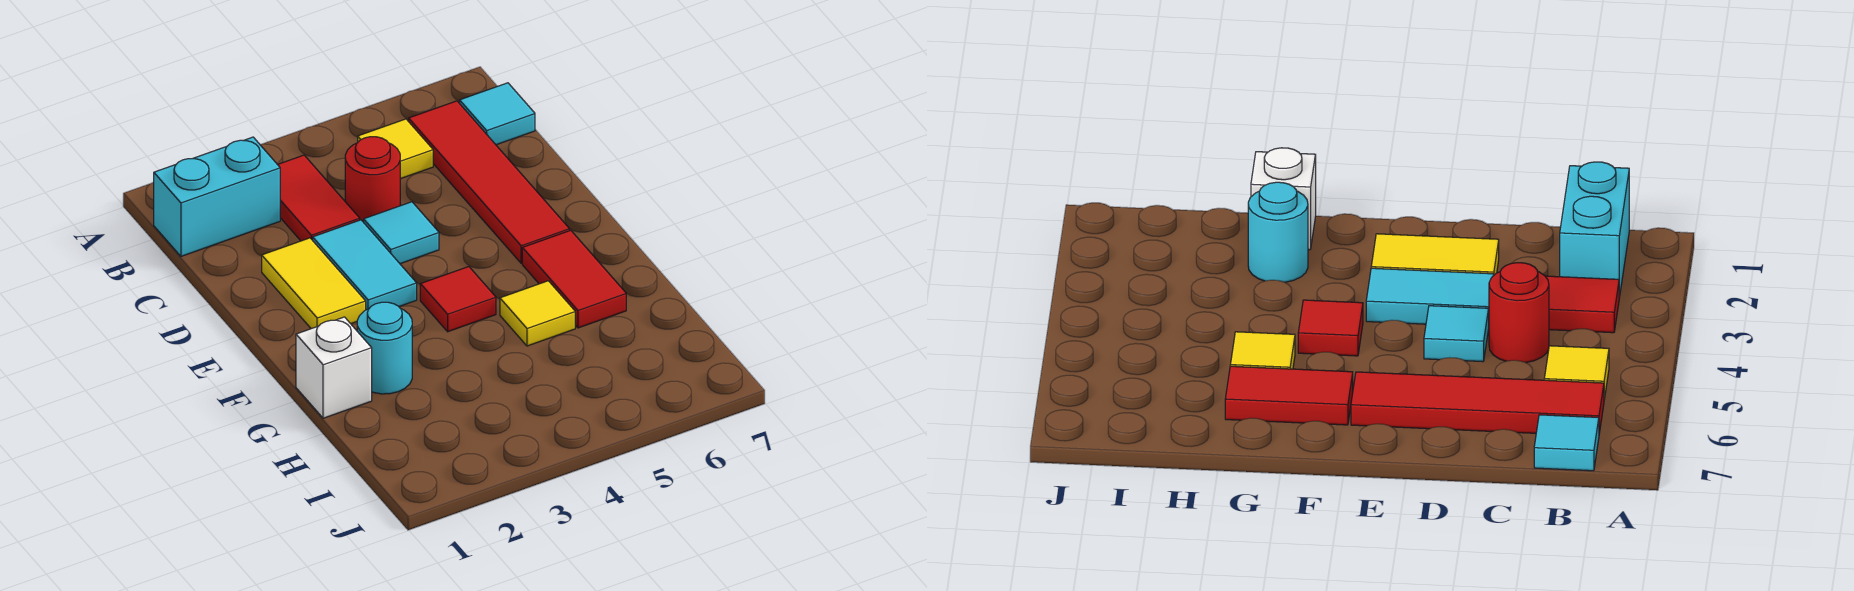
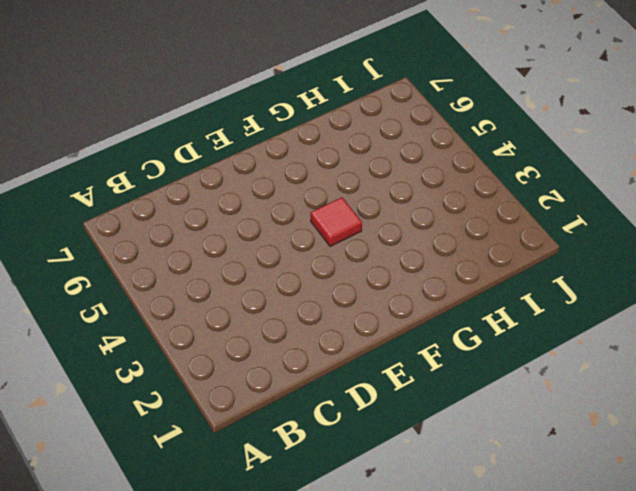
none -> cyan 1x2 brick [154,137,280,256]
none -> red 1x2 tile [277,155,360,241]
none -> yellow 1x1 tile [358,119,433,179]

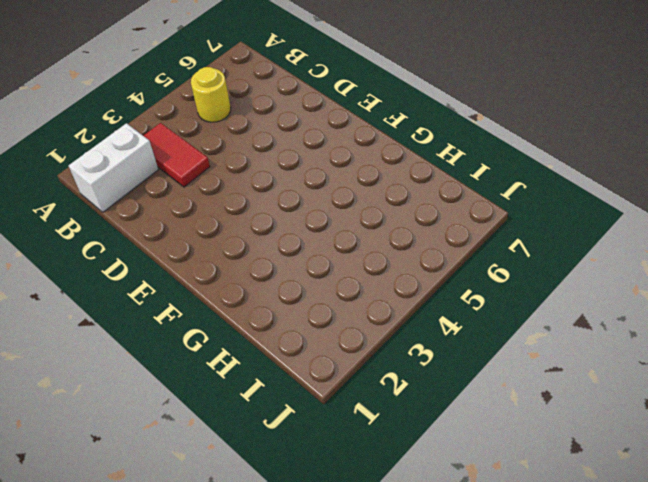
white 1x2 brick [69,123,158,212] -> cyan 1x2 brick [154,137,280,256]
yellow 1x1 round brick [191,67,231,122] -> yellow 1x1 tile [358,119,433,179]
none -> red 1x4 tile [409,101,570,263]
none -> cyan 1x1 tile [460,83,535,145]
none -> red 1x1 round brick [345,137,400,222]

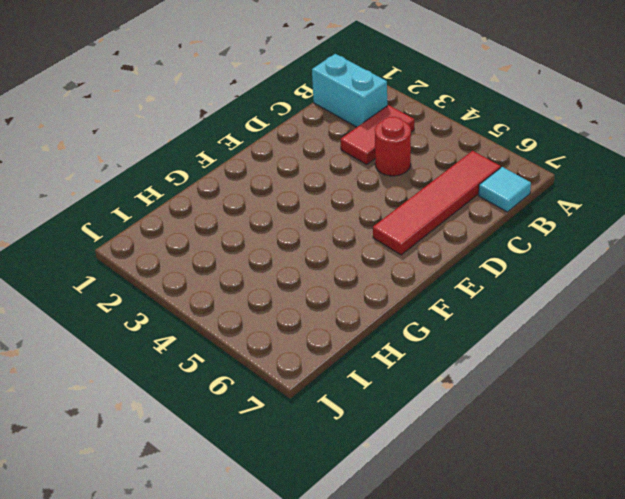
none -> yellow 1x1 tile [358,119,433,179]
none -> yellow 1x2 tile [262,238,366,329]
none -> cyan 1x2 tile [313,220,417,310]

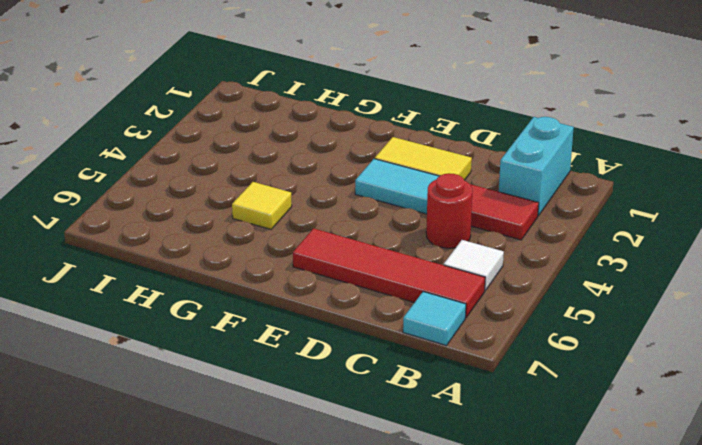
white 1x1 tile [444,240,504,291] -> yellow 1x1 tile [358,119,433,179]
none -> cyan 1x1 tile [364,202,439,264]
none -> red 1x1 tile [420,267,496,332]
none -> red 1x2 tile [522,230,626,328]

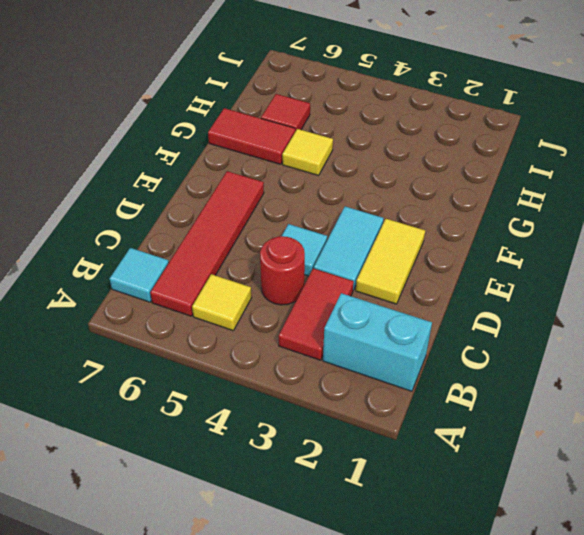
red 1x2 tile [208,108,295,164] -> red 1x2 tile turned to [522,230,626,328]
red 1x1 tile [261,94,310,131] -> red 1x1 tile moved to [420,267,496,332]
none -> white 1x1 brick [296,317,372,418]
none -> cyan 1x1 round brick [357,302,412,394]

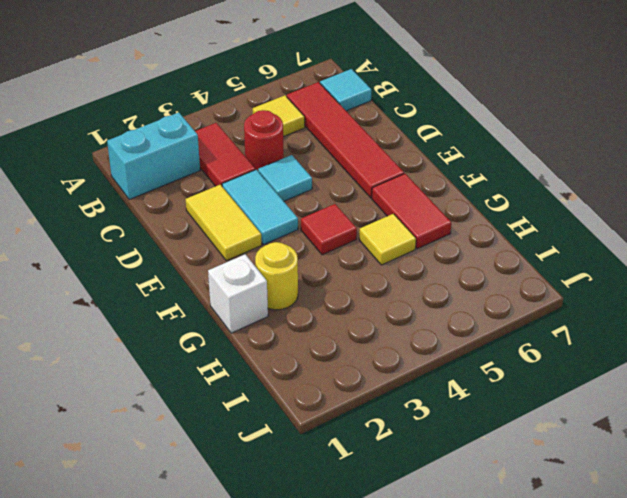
yellow 1x1 round brick [255,242,298,310] -> cyan 1x1 round brick [357,302,412,394]

